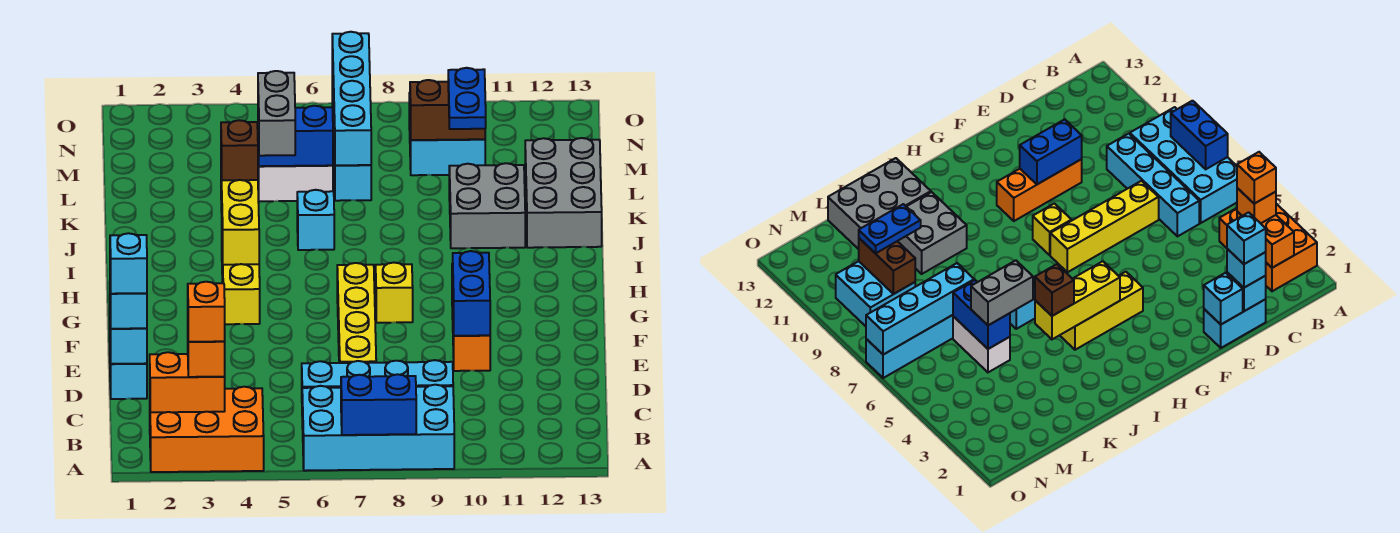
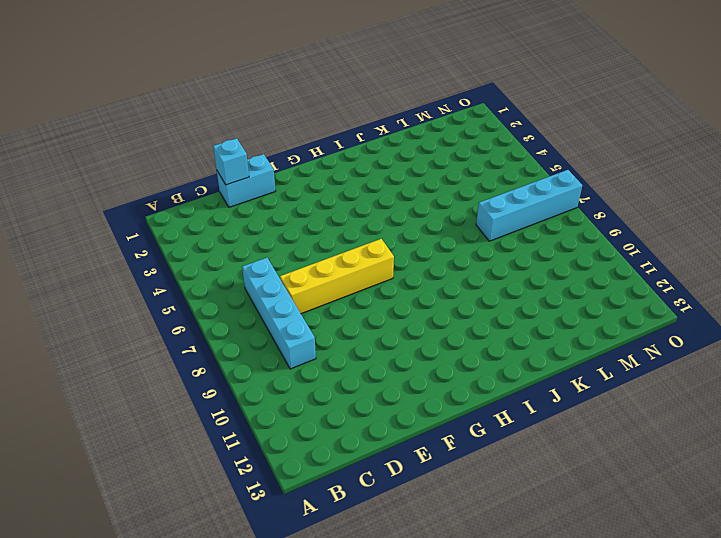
none -> orange 2x3 brick [150,387,264,472]
none -> cyan 2x4 brick [302,385,454,471]
none -> orange 1x3 brick [452,264,490,371]
none -> yellow 1x3 brick [222,252,260,324]

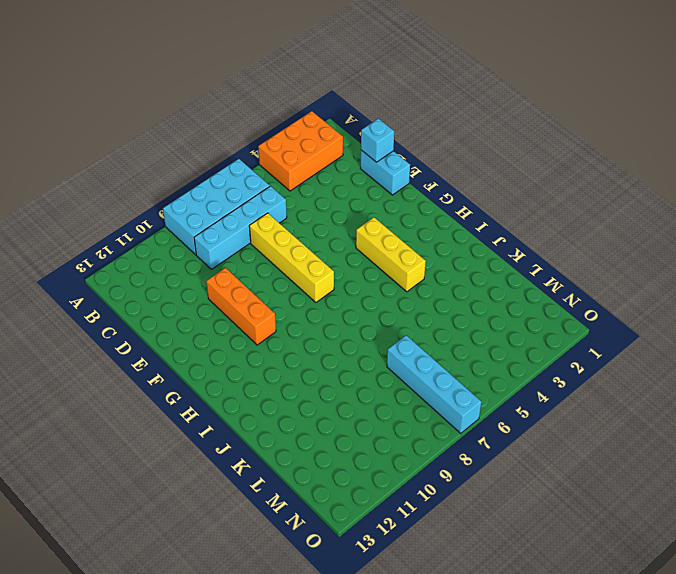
none -> yellow 1x1 brick [376,263,413,323]
none -> cyan 1x1 brick [297,190,334,250]
none -> grey 2x2 brick [449,163,525,248]
none -> grey 2x3 brick [525,138,602,248]

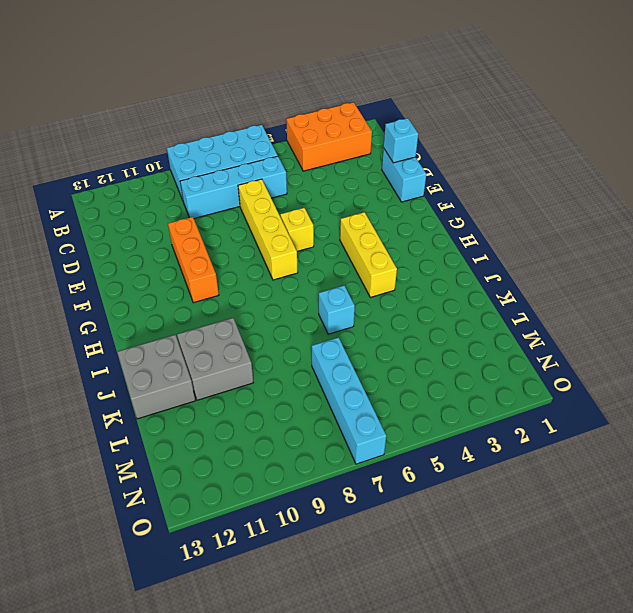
yellow 1x1 brick [280,208,314,251] -> yellow 1x1 brick moved to [376,263,413,323]
grey 2x2 brick [117,335,195,419] -> grey 2x3 brick [525,138,602,248]
none -> white 1x2 brick [258,165,333,201]
none -> cyan 2x2 brick [409,93,485,175]
none -> blue 1x2 brick [341,374,416,435]
none -> orange 1x2 brick [150,352,225,412]

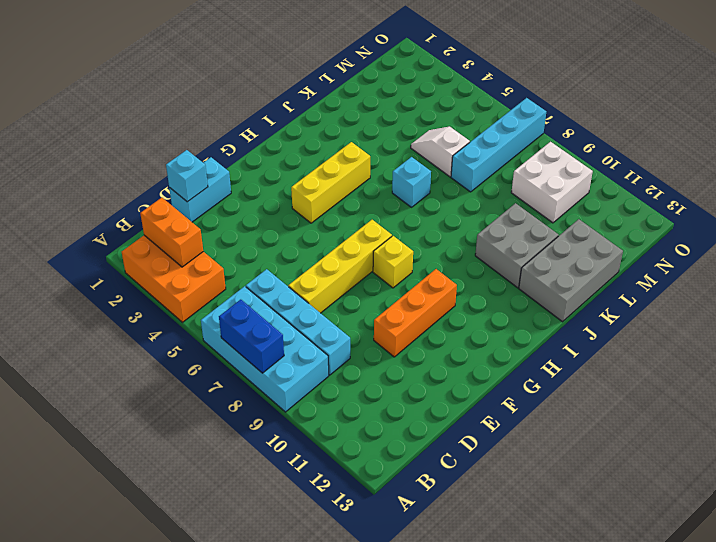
white 1x2 slope [411,127,470,177] -> white 1x2 brick [258,165,333,201]
white 2x2 brick [511,142,593,223] -> cyan 2x2 brick [409,93,485,175]
none -> cyan 1x1 brick [1204,273,1243,324]
none -> blue 1x2 brick [453,251,490,336]
none -> yellow 1x3 brick [221,178,259,265]
none -> blue 1x2 brick [258,106,333,166]

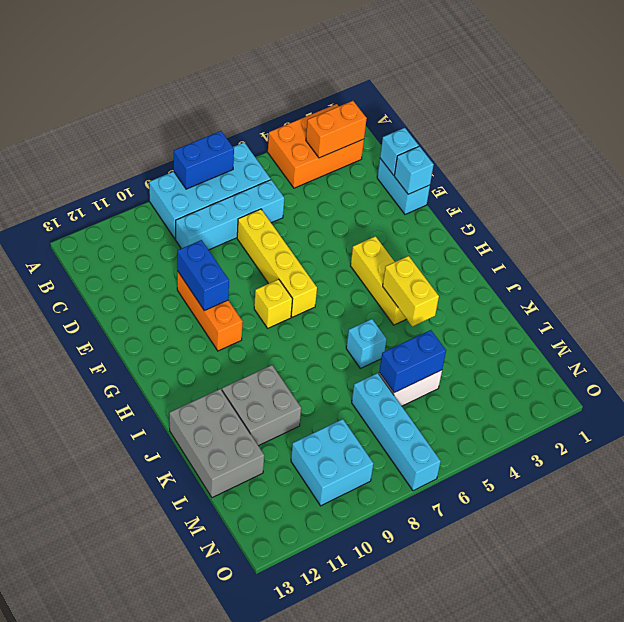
yellow 1x2 brick [383,256,439,326] -> yellow 1x3 brick [221,178,259,265]
none -> cyan 1x4 brick [332,32,371,165]
none -> brown 1x2 brick [410,80,485,140]
none -> orange 1x1 brick [188,341,225,377]
none -> cyan 1x1 brick [110,284,147,329]

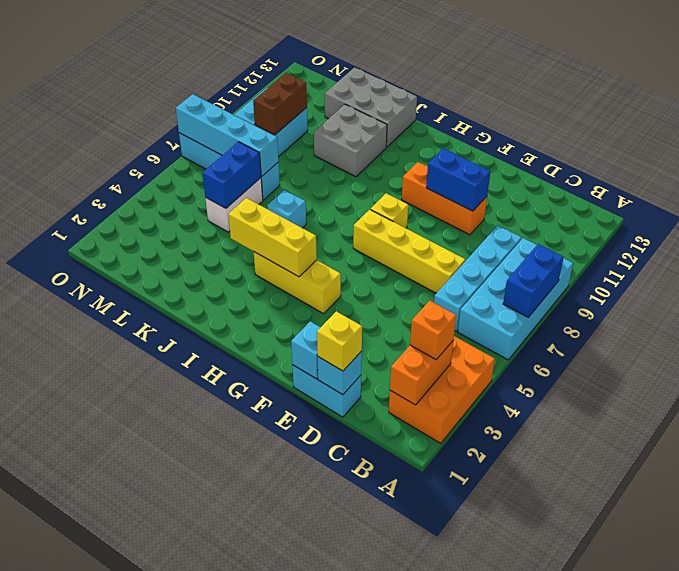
yellow 1x1 brick [317,311,362,371] -> cyan 1x1 brick [110,284,147,329]
none -> brown 1x1 brick [221,120,258,180]
none -> grey 1x2 brick [258,71,295,156]
none -> blue 1x2 plate [448,68,486,129]
none -> orange 1x1 brick [188,282,225,342]

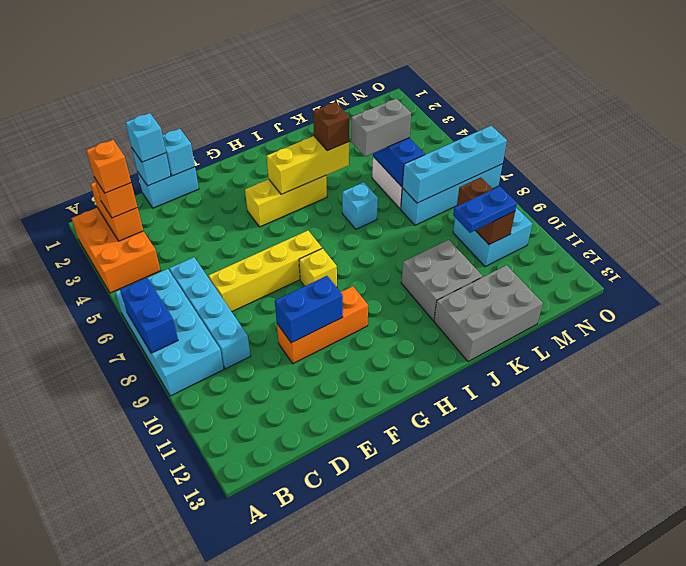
none -> cyan 1x1 brick [110,233,147,294]

